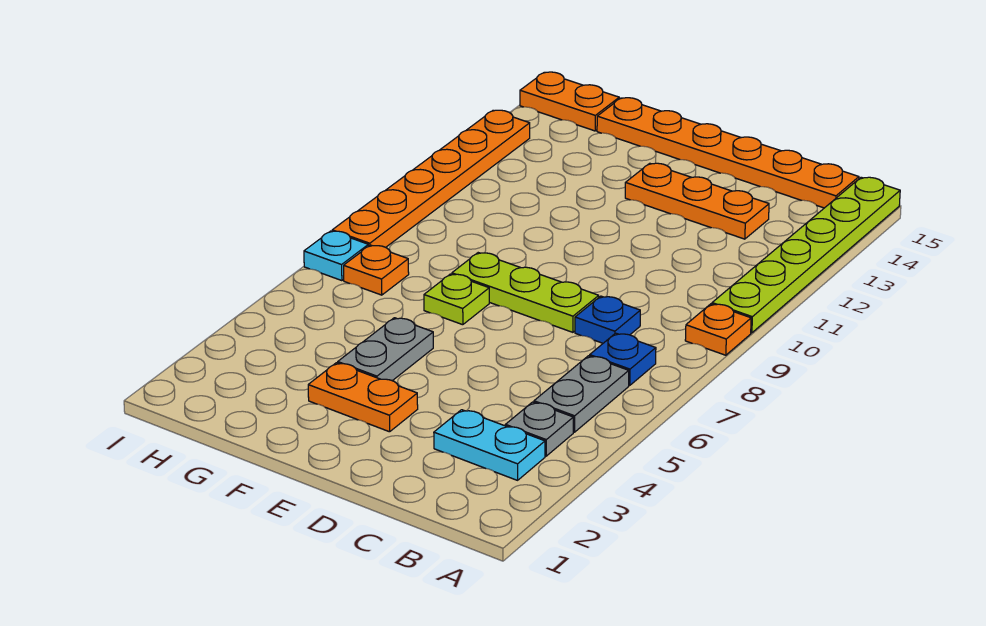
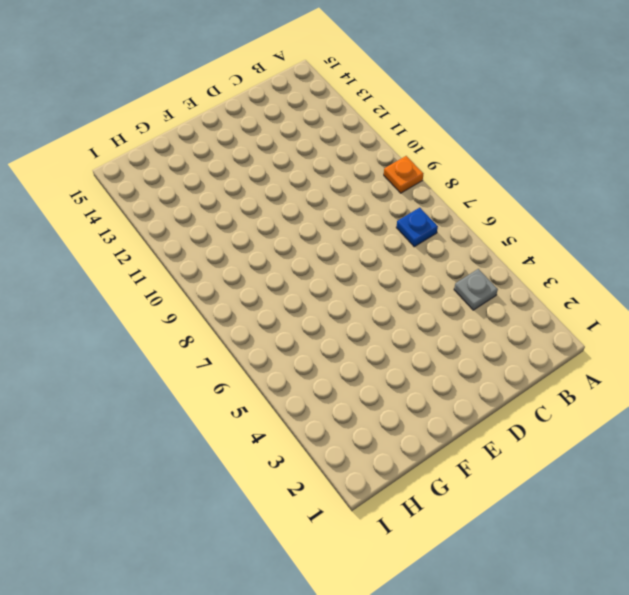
none -> lime 1x6 plate [712,177,900,333]
none -> cyan 1x2 plate [434,410,545,480]
none -> grey 1x2 plate [534,356,629,432]

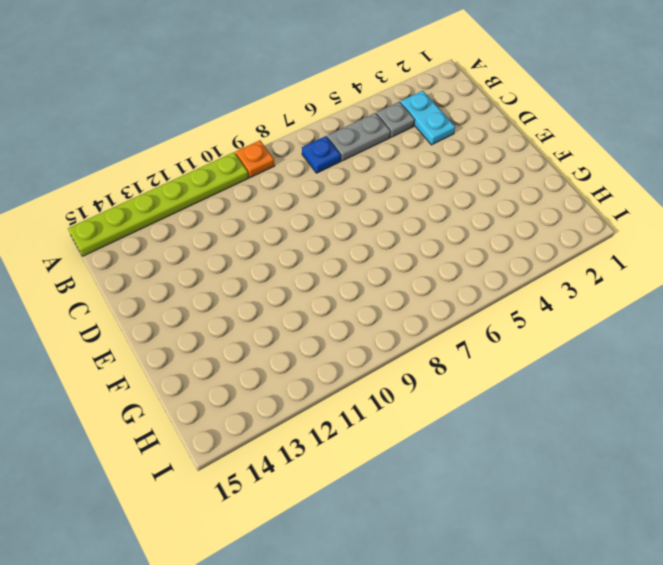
none -> orange 1x6 plate [597,98,859,208]
none -> blue 1x1 plate [575,296,640,343]
none -> orange 1x3 plate [625,163,769,239]

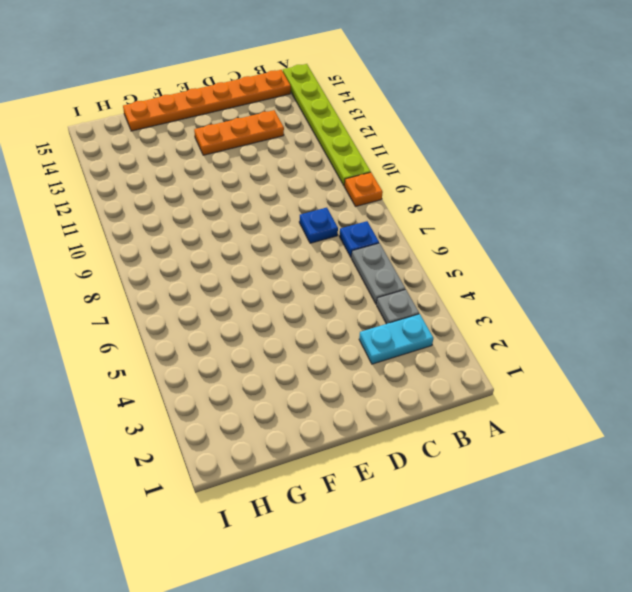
none -> lime 1x3 plate [452,253,599,332]
none -> orange 1x2 plate [308,363,418,432]
none -> grey 1x2 plate [338,318,433,381]

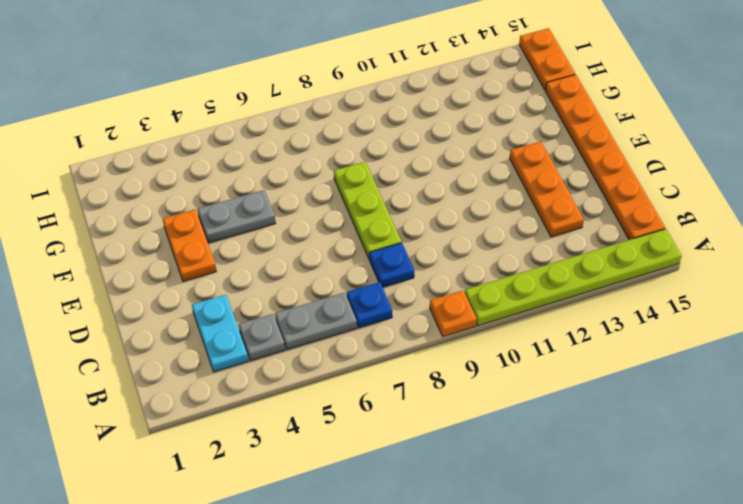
none -> lime 1x1 plate [424,274,489,325]
none -> orange 1x1 plate [344,245,409,295]
none -> cyan 1x1 plate [304,231,368,281]

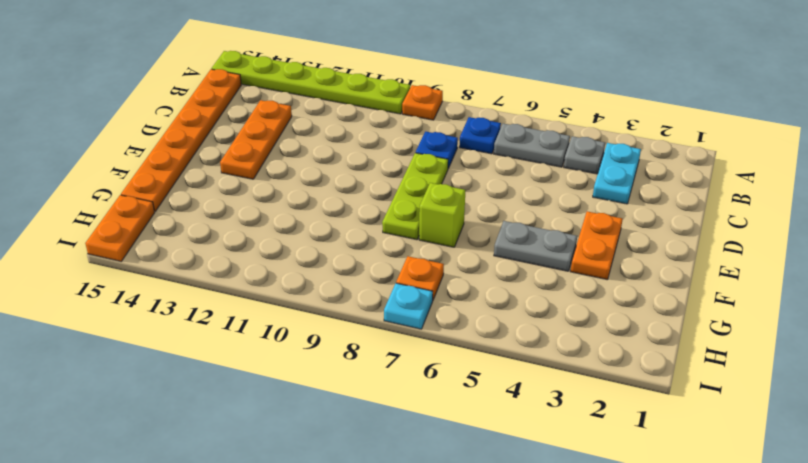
lime 1x1 brick [419,183,465,247] -> lime 1x1 plate [424,274,489,325]
none -> orange 1x6 plate [332,110,530,247]

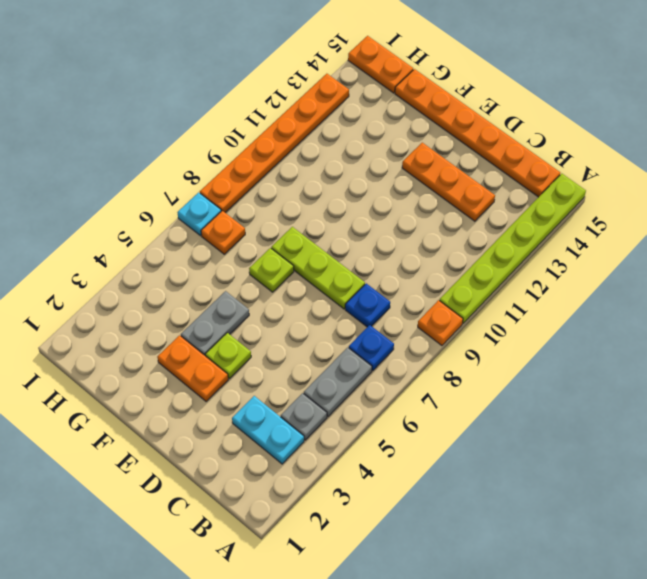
lime 1x1 plate [205,333,251,379] -> none

